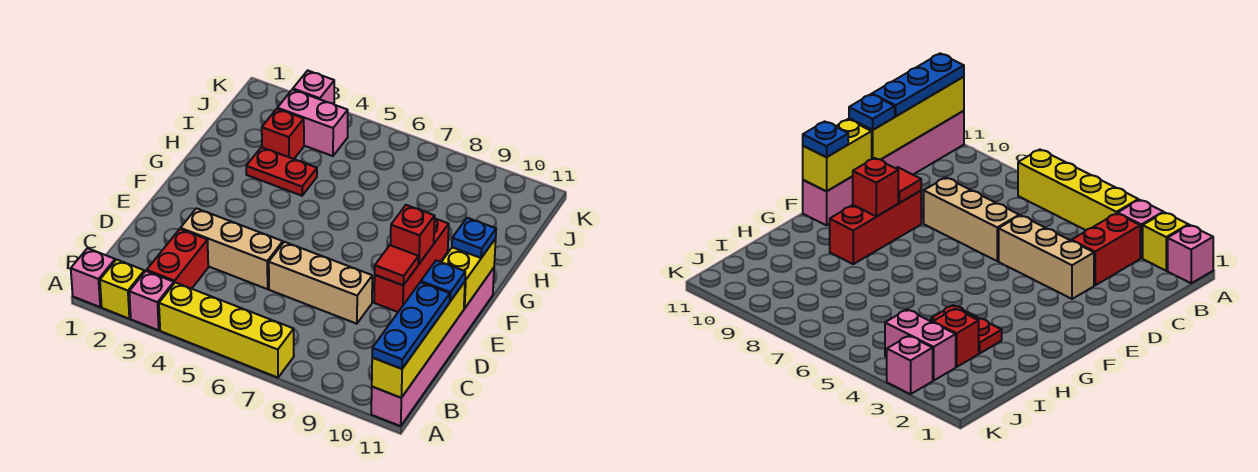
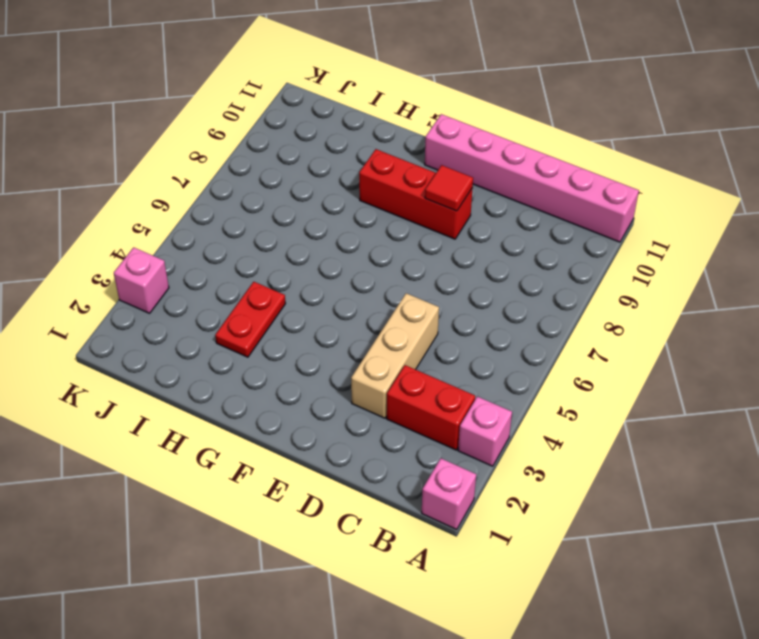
none -> yellow 1x1 brick [100,260,144,318]
none -> yellow 1x4 brick [159,282,294,378]
none -> tan 1x3 brick [269,242,372,324]

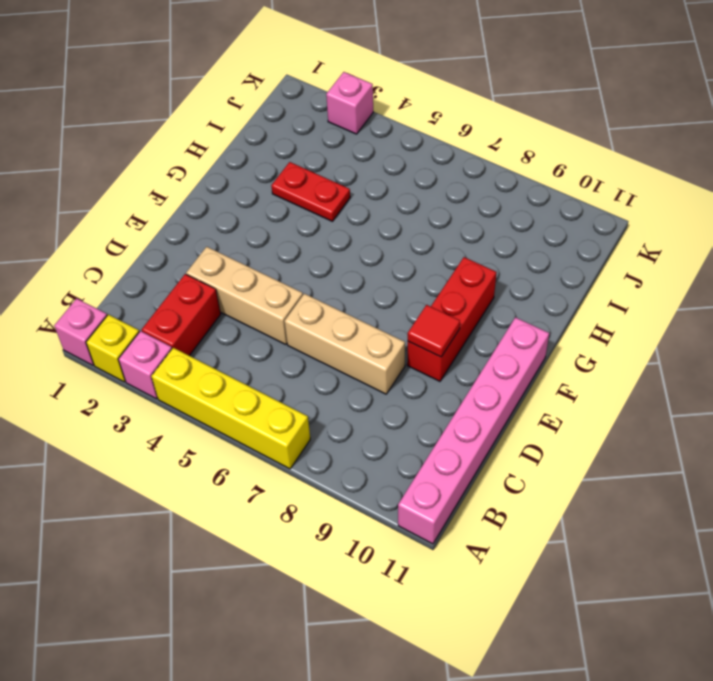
none -> red 1x1 brick [262,109,304,159]
none -> pink 1x2 brick [277,90,348,156]
none -> yellow 1x4 brick [372,282,465,398]

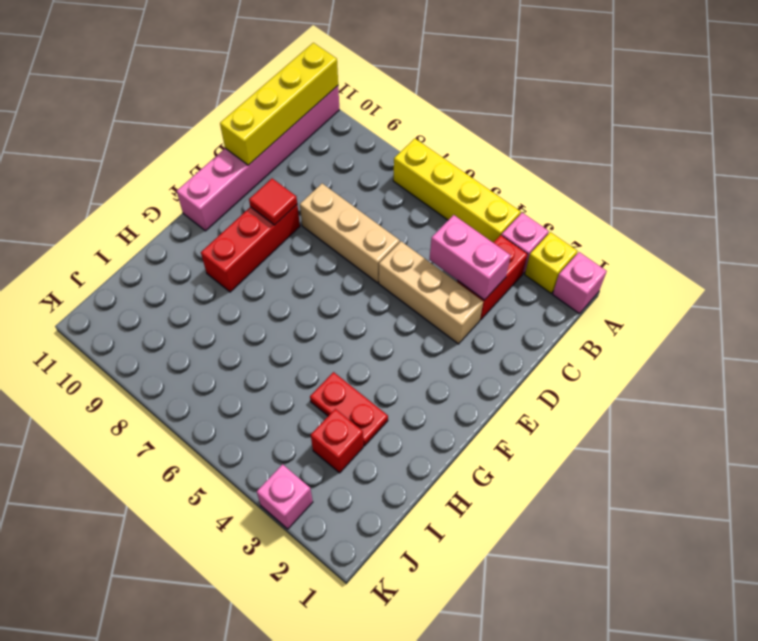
pink 1x2 brick [430,215,511,300] -> pink 1x2 brick moved to [277,90,348,156]
none -> yellow 1x2 brick [442,239,496,309]
none -> red 1x1 brick [391,205,435,264]
none -> blue 1x3 plate [372,282,450,369]

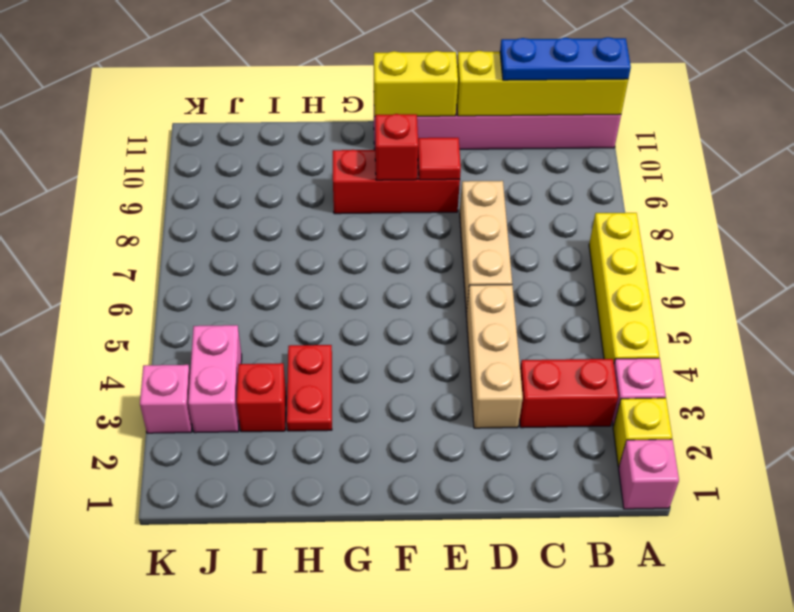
none -> blue 1x1 plate [421,260,465,301]
none -> blue 1x1 plate [452,218,496,258]

